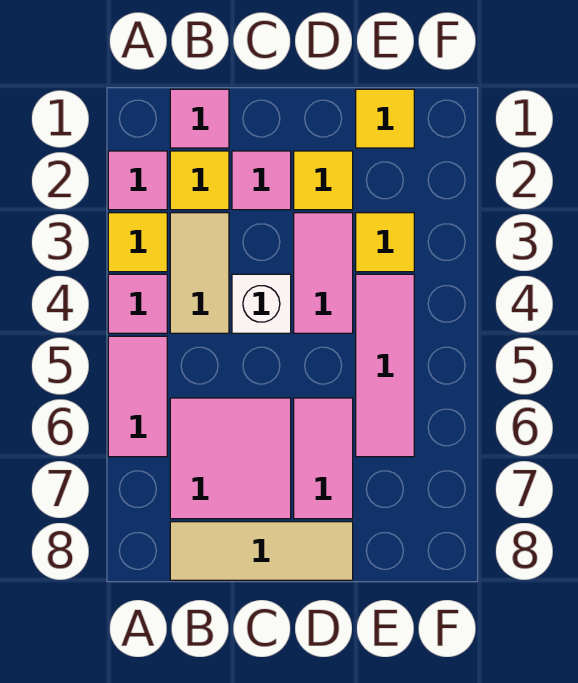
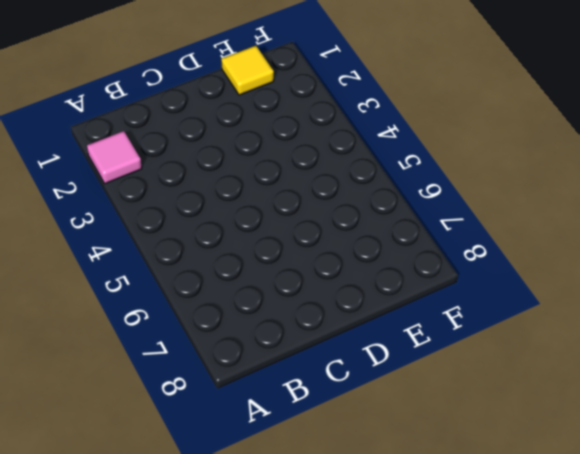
none -> yellow 1x1 tile [108,213,167,272]
none -> pink 1x1 tile [108,274,167,333]
none -> pink 1x2 tile [108,336,167,457]

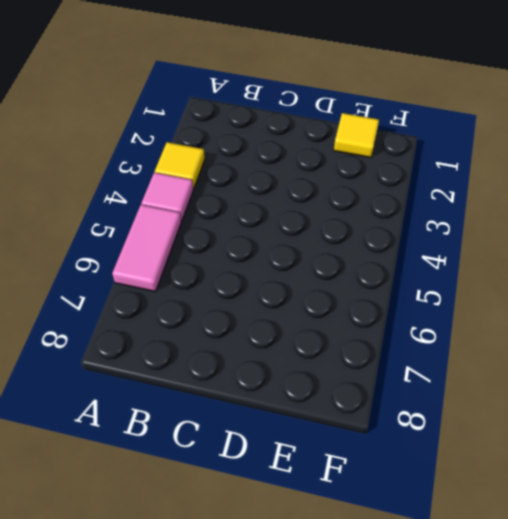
none -> pink 1x1 tile [108,151,167,210]
none -> pink 1x1 tile [170,89,229,148]
none -> yellow 1x1 tile [170,151,229,210]

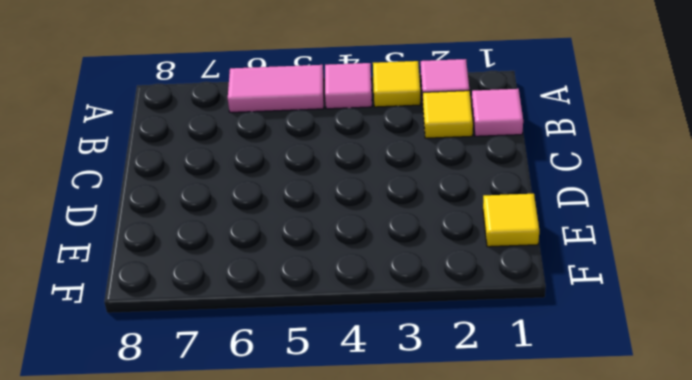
none -> tan 1x2 tile [170,213,229,333]
none -> pink 2x2 tile [170,398,291,519]
none -> tan 1x3 tile [170,522,353,580]

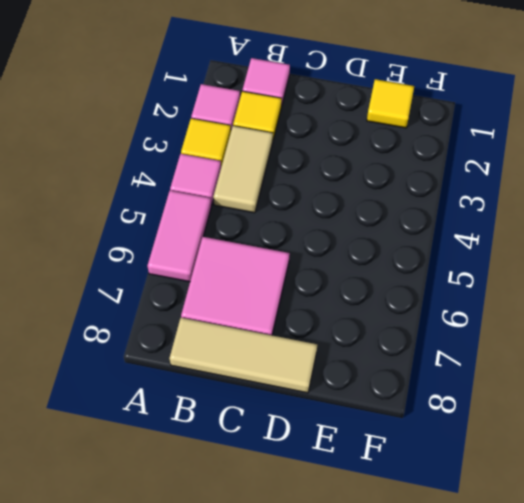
none -> pink 1x1 tile [232,151,291,210]
none -> white 1x1 brick [232,274,291,333]
none -> yellow 1x1 tile [294,151,353,210]

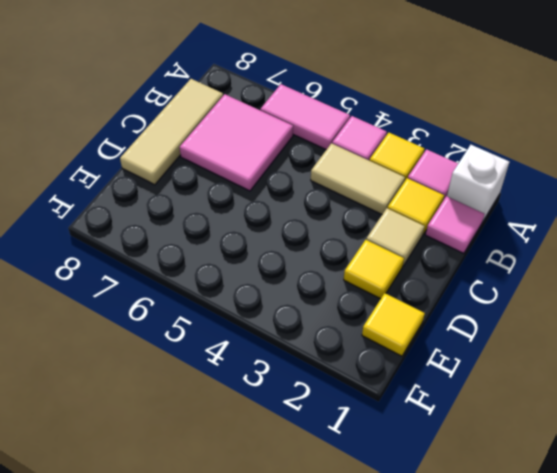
white 1x1 brick [447,145,509,222] -> white 1x1 brick moved to [232,274,291,333]
tan 1x1 tile [366,208,425,266] -> pink 1x1 tile [232,151,291,210]
none -> pink 1x2 tile [294,213,353,333]
none -> pink 1x2 tile [294,398,353,519]
none -> yellow 1x1 tile [356,213,414,272]

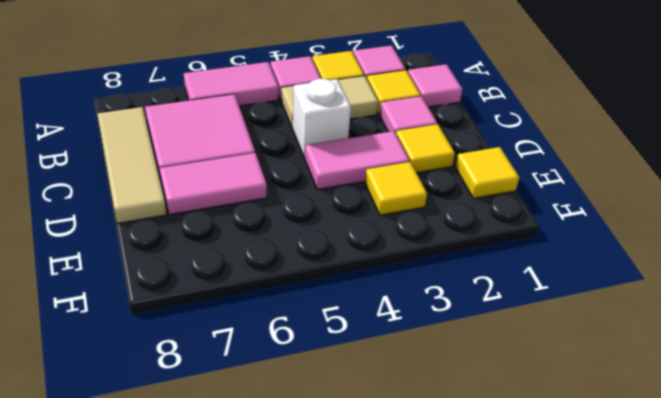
none -> pink 1x3 tile [356,274,414,457]

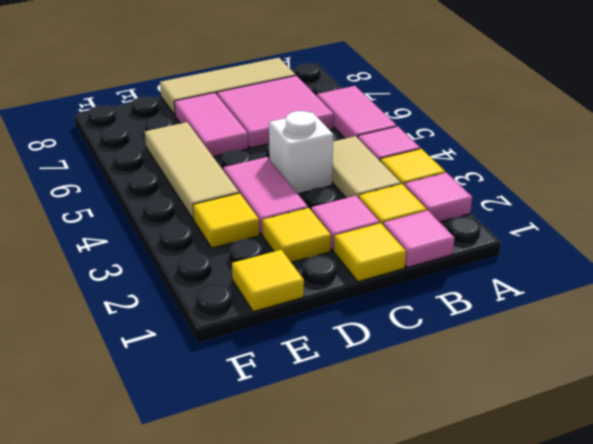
yellow 1x1 tile [334,223,406,282] -> none
tan 1x3 tile [145,122,239,220] -> pink 1x3 tile [356,274,414,457]

